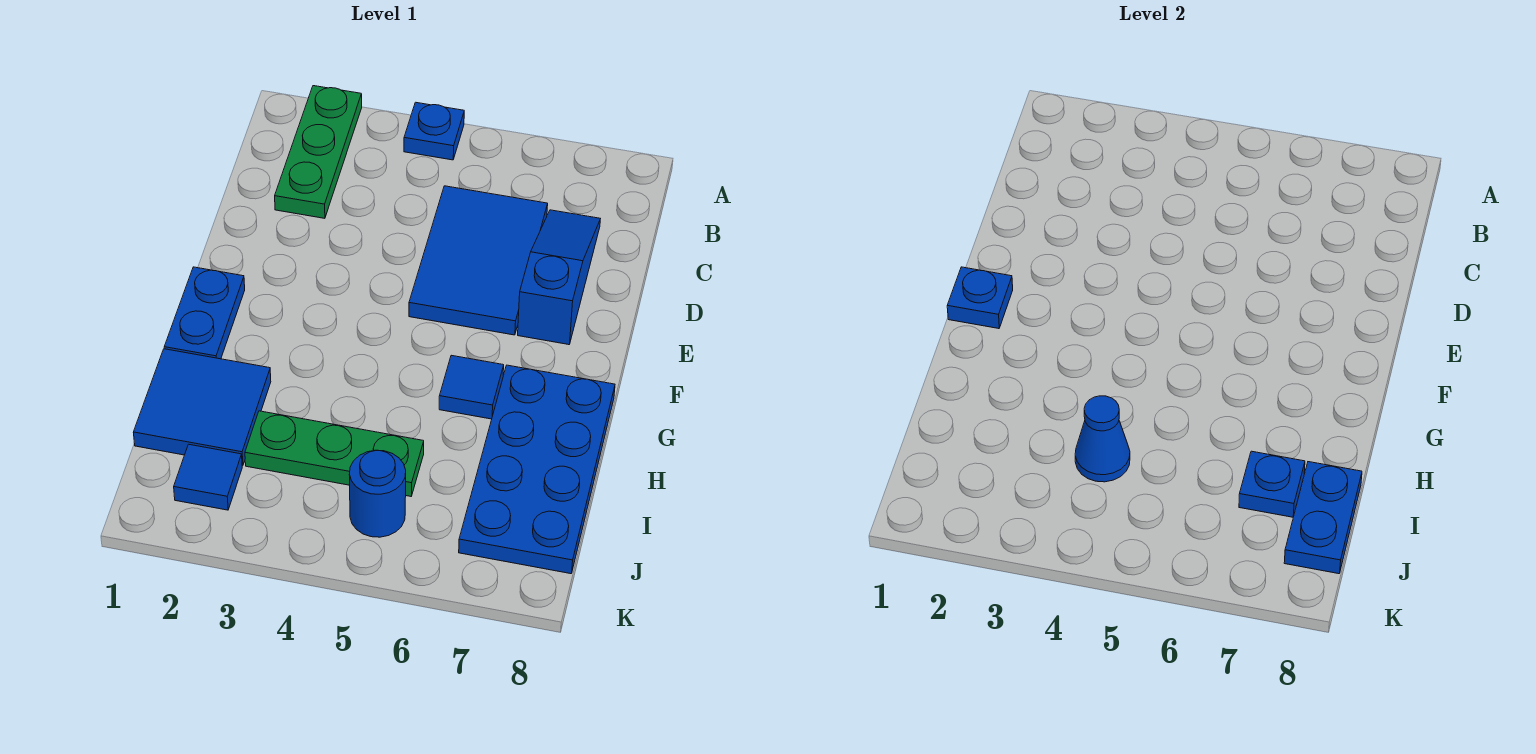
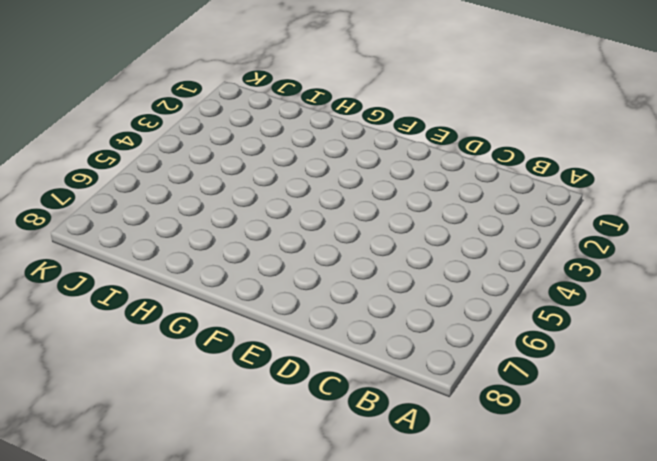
none -> green 1x3 plate [275,86,362,218]
none -> blue 1x1 plate [404,102,464,160]
none -> blue 2x3 tile [409,186,548,335]

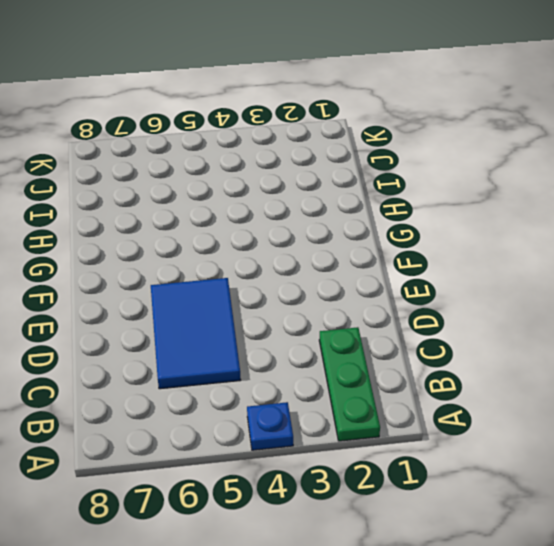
none -> blue 1x3 slope [518,210,600,345]
none -> blue 1x2 plate [164,267,245,359]
none -> blue 1x1 tile [439,355,504,419]

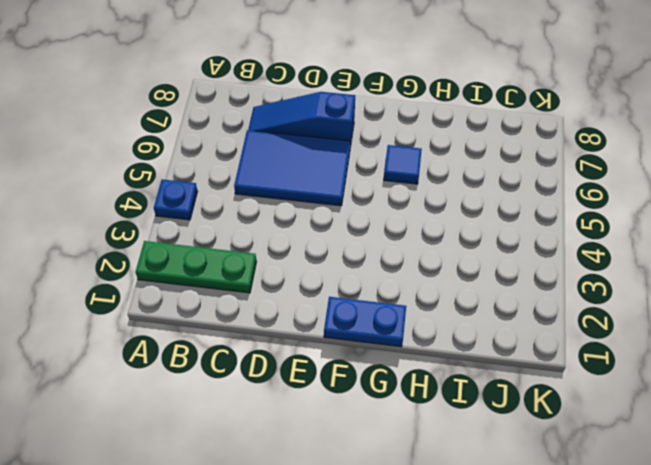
none -> blue 2x4 plate [459,365,615,574]
none -> blue 2x2 tile [133,349,271,466]
none -> green 1x3 plate [245,411,424,496]

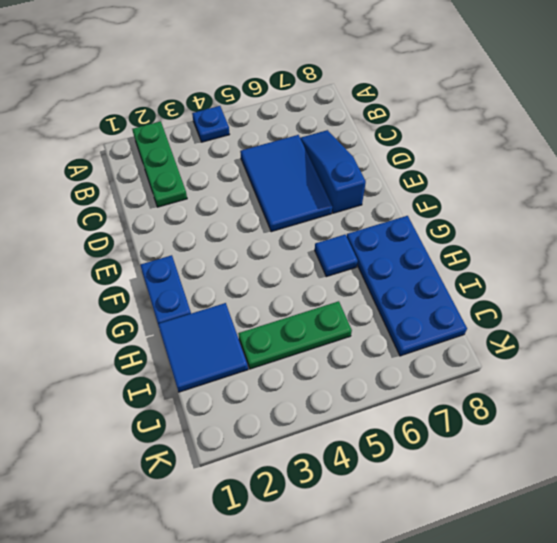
none -> blue 1x1 tile [174,444,242,510]
none -> blue 1x1 round brick [349,450,406,537]
none -> blue 1x1 plate [947,267,1013,329]

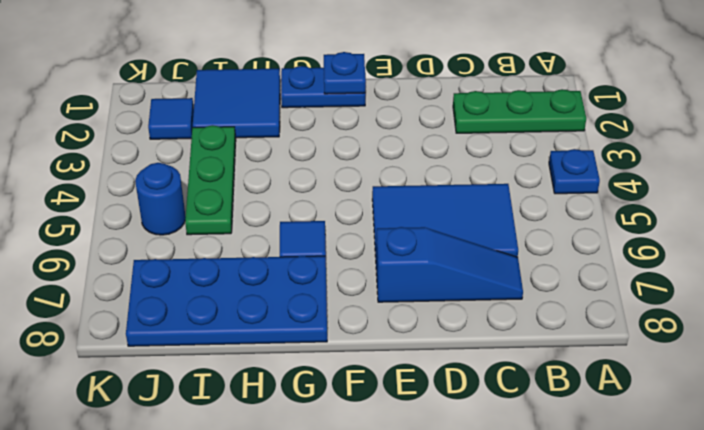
none -> blue 1x1 cone [1075,396,1130,482]
none -> blue 1x1 plate [1239,451,1305,517]
none -> blue 1x2 plate [1284,462,1362,574]

